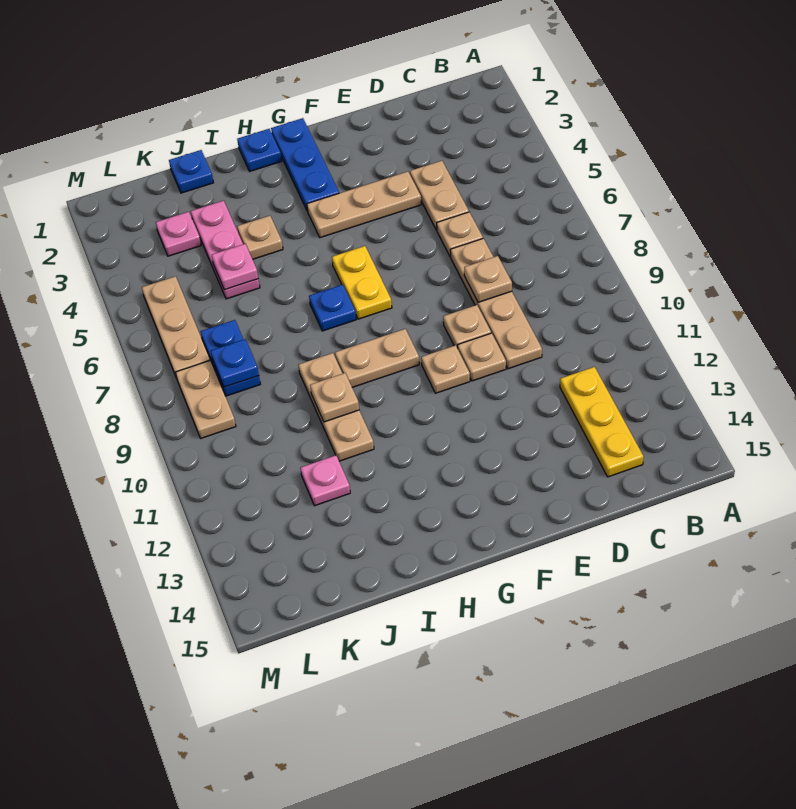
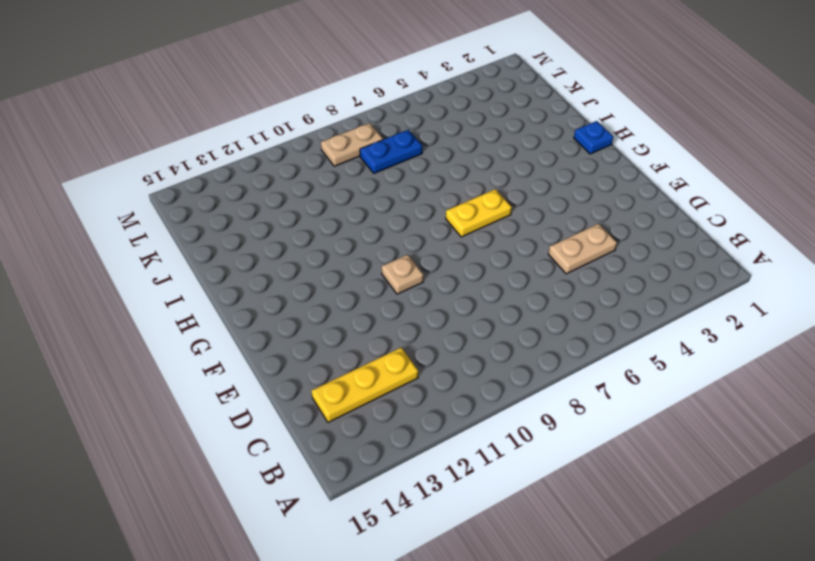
none -> tan 1x1 plate [437,212,483,257]
none -> tan 1x4 plate [450,238,542,369]
none -> tan 1x3 plate [307,172,421,238]

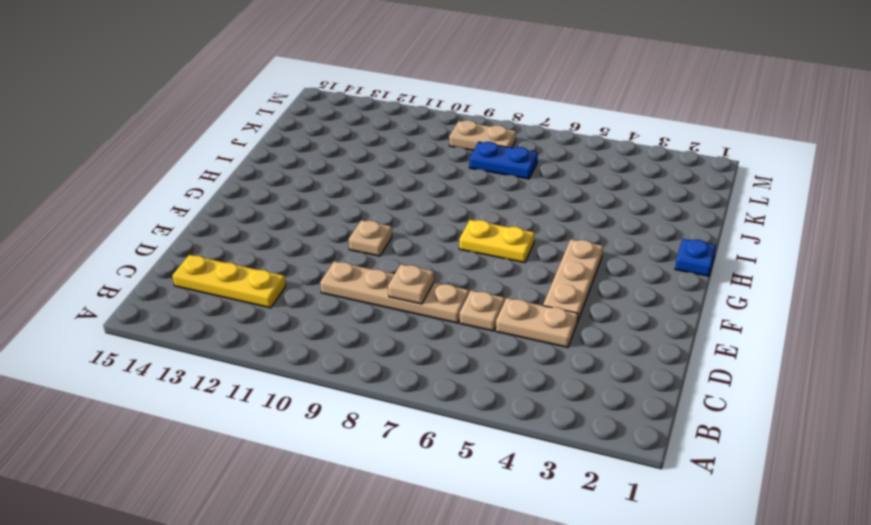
none -> tan 1x1 plate [443,305,491,348]
none -> tan 1x1 plate [458,333,506,381]
none -> blue 1x3 plate [271,118,339,211]

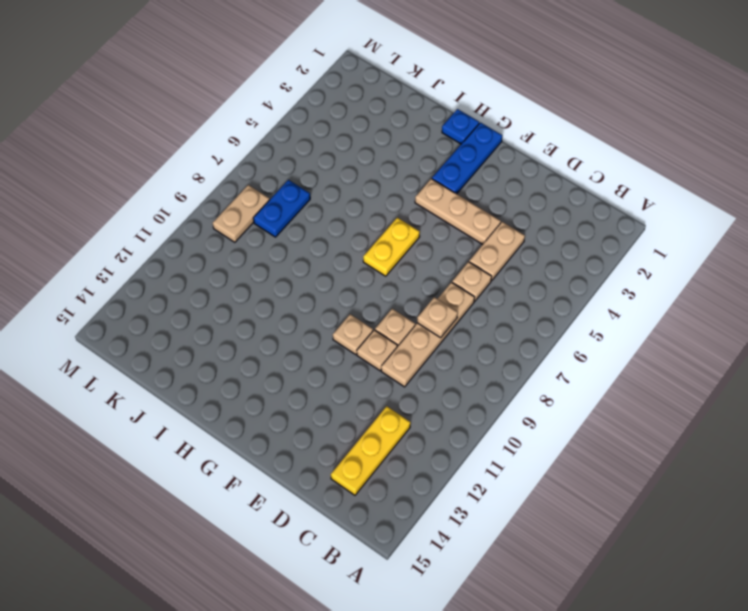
none -> tan 1x2 plate [335,329,419,387]
none -> blue 1x1 plate [309,285,356,331]
none -> tan 1x1 plate [237,216,283,259]

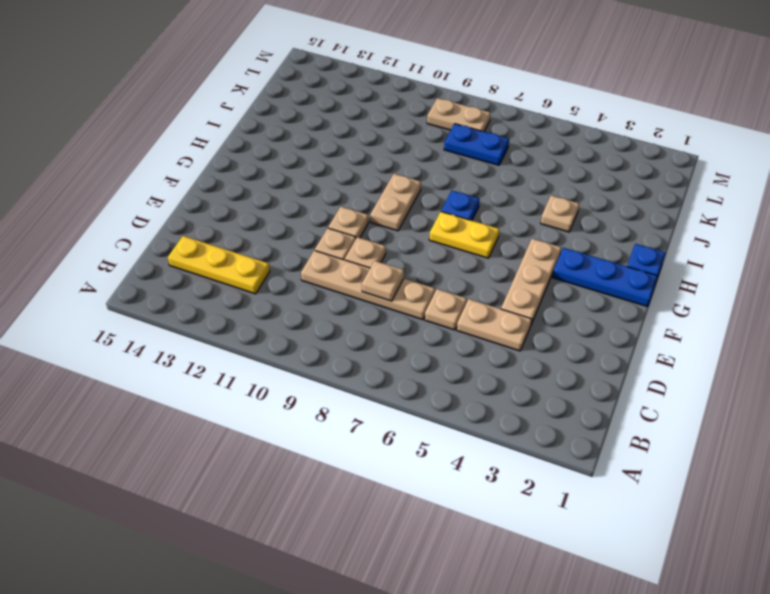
none -> tan 1x3 plate [298,353,374,461]
none -> blue 1x1 plate [169,150,214,193]
none -> pink 1x3 plate [191,201,260,299]

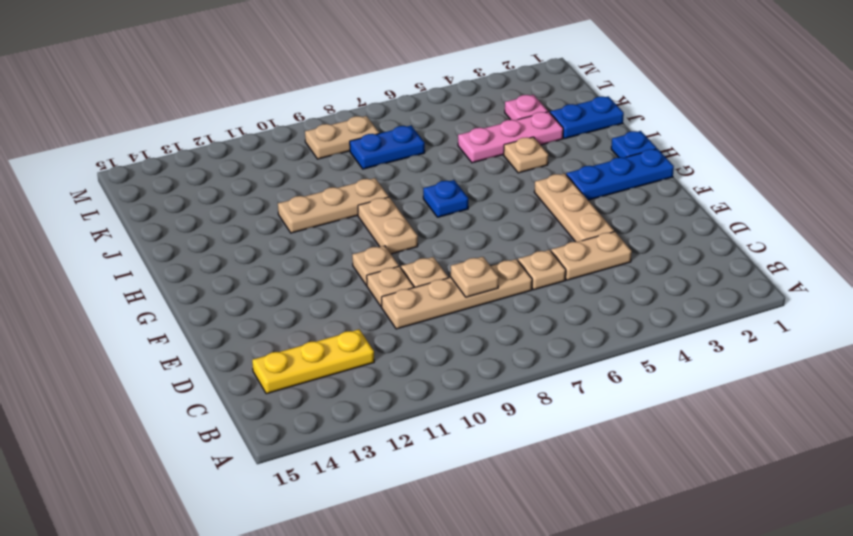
blue 1x2 plate [550,96,624,139] -> blue 1x1 plate [169,150,214,193]
none -> yellow 1x2 plate [332,246,392,319]
none -> pink 1x1 plate [300,455,350,506]
none -> tan 1x3 plate [142,276,210,378]

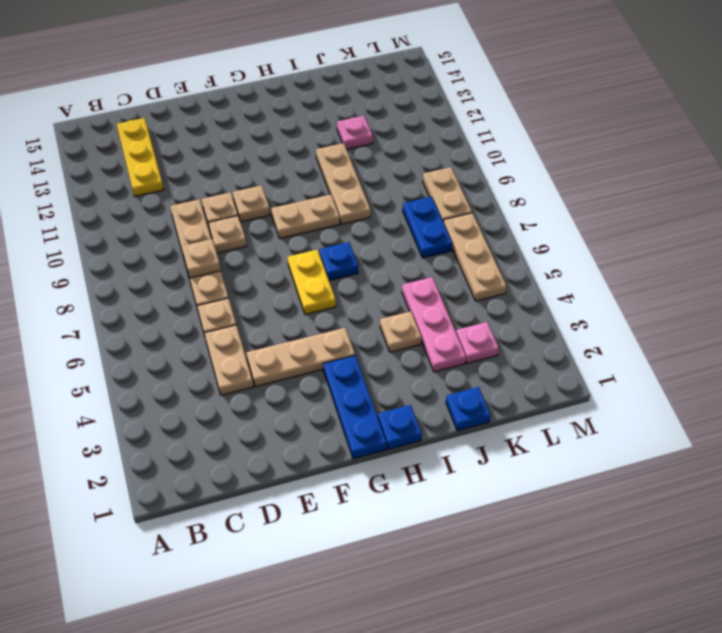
none -> tan 1x1 plate [310,373,359,422]
none -> pink 1x1 plate [212,244,258,290]
none -> blue 1x1 plate [211,339,259,387]

